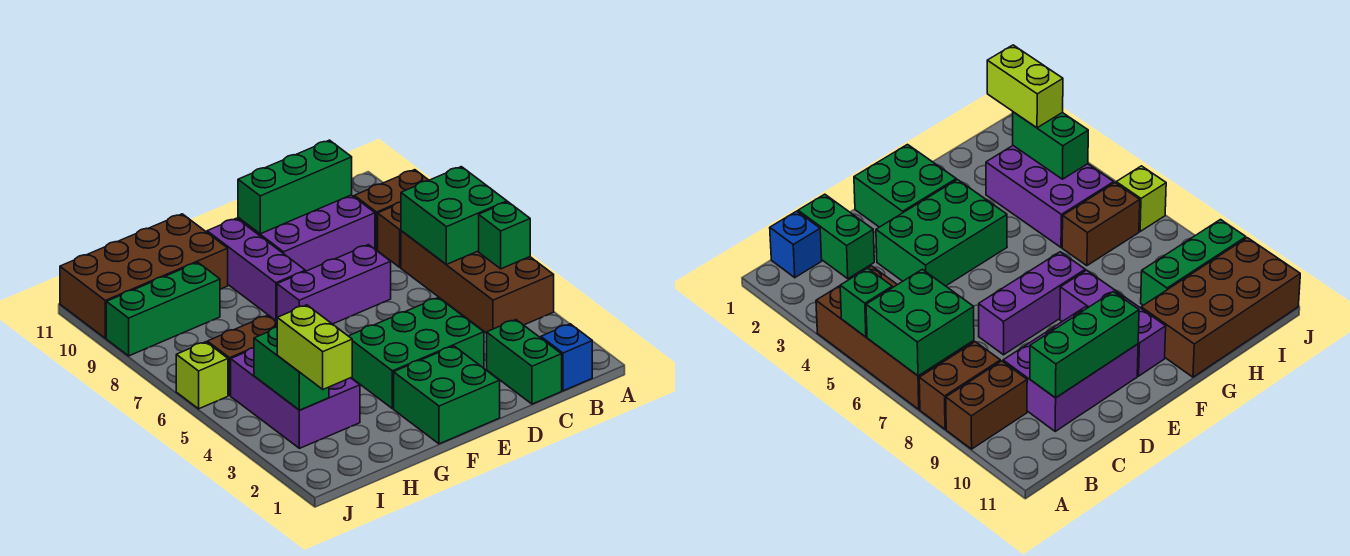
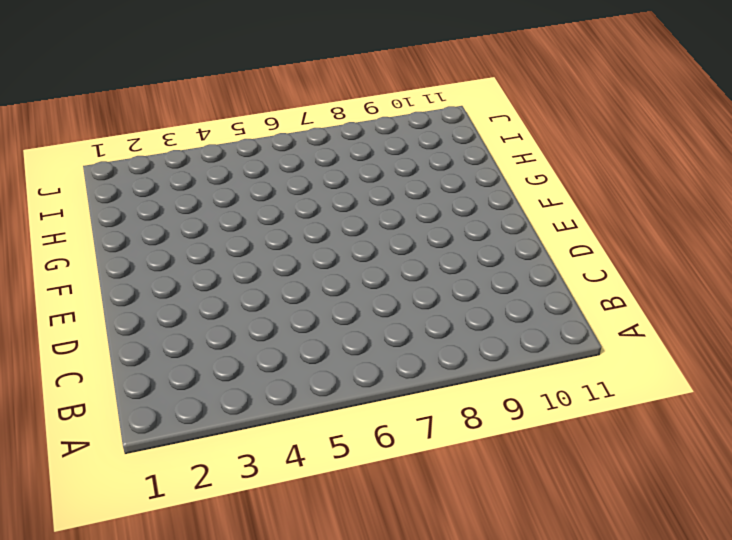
none -> brown 2x4 brick [401,231,554,333]
none -> brown 1x2 brick [378,202,401,267]
none -> brown 1x2 brick [354,170,429,250]

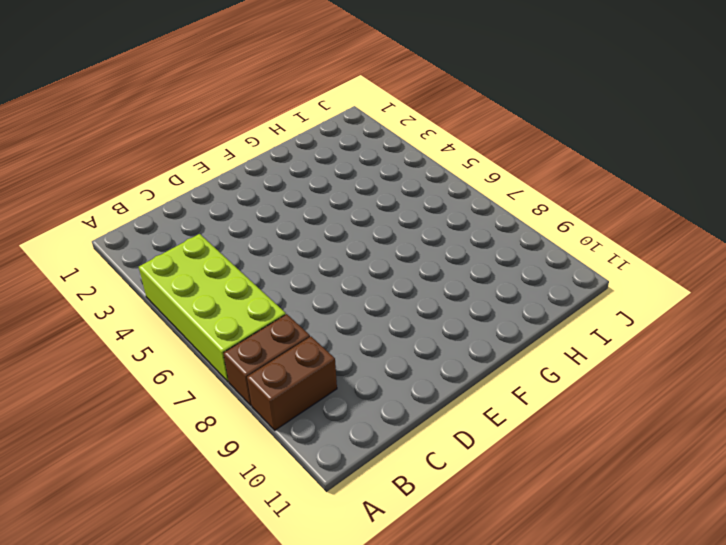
lime 2x4 brick [139,234,286,382] -> brown 2x4 brick [401,231,554,333]
none -> blue 1x1 brick [541,324,592,391]
none -> green 1x2 brick [487,320,562,404]
none -> purple 2x3 brick [238,195,375,271]

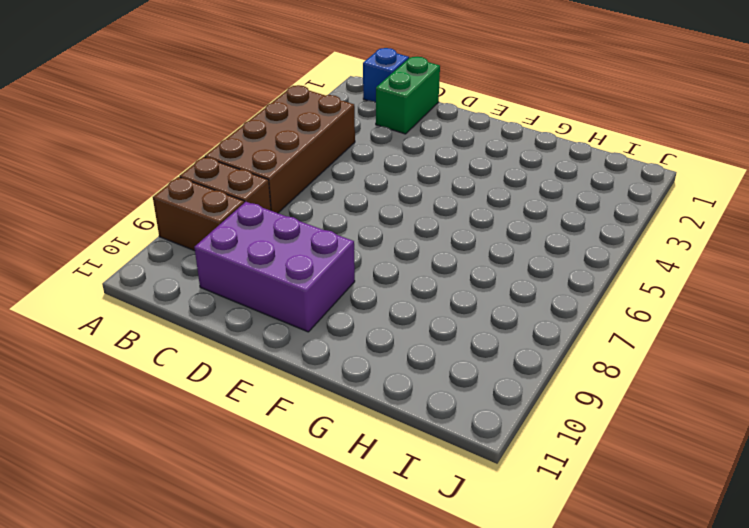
none -> green 2x3 brick [349,298,484,409]
none -> purple 1x3 brick [277,245,391,324]
none -> green 2x2 brick [394,346,500,444]

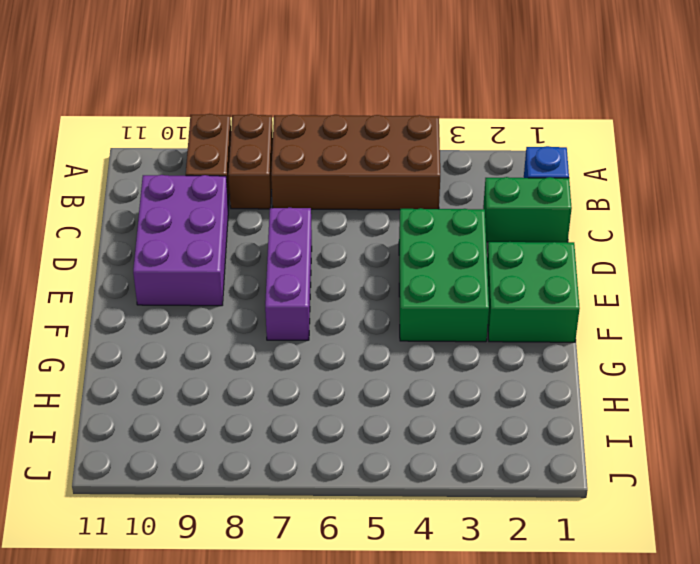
none -> purple 1x3 brick [207,218,305,320]
none -> brown 2x4 brick [60,214,228,338]
none -> purple 2x3 brick [231,348,360,448]

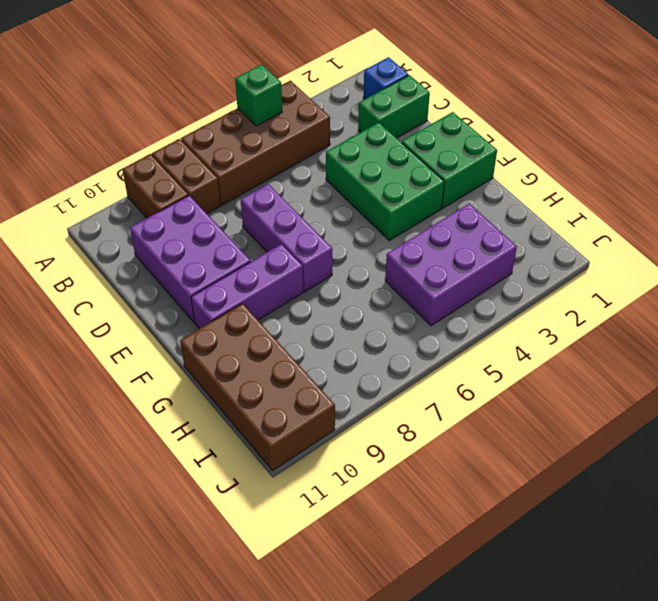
none -> brown 1x2 brick [207,315,277,395]
none -> green 1x3 brick [106,263,220,356]
none -> lime 1x1 brick [176,342,228,409]

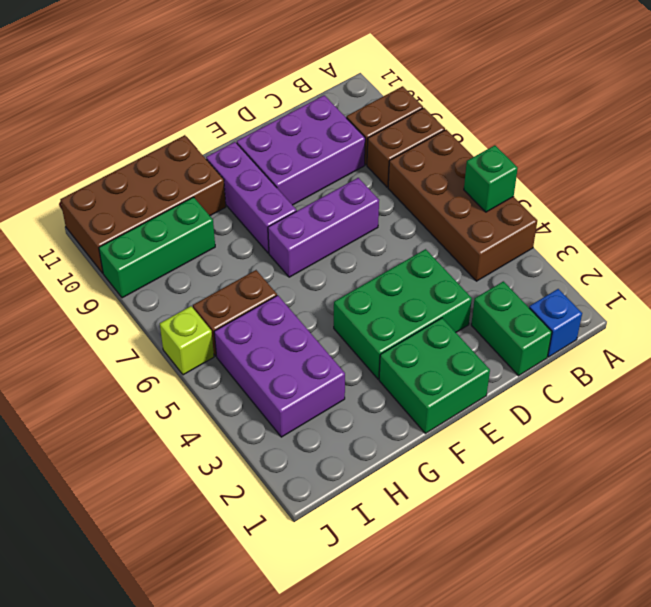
none -> green 2x2 brick [401,167,507,264]
none -> green 1x3 brick [238,140,352,234]
none -> green 1x2 brick [254,327,329,410]

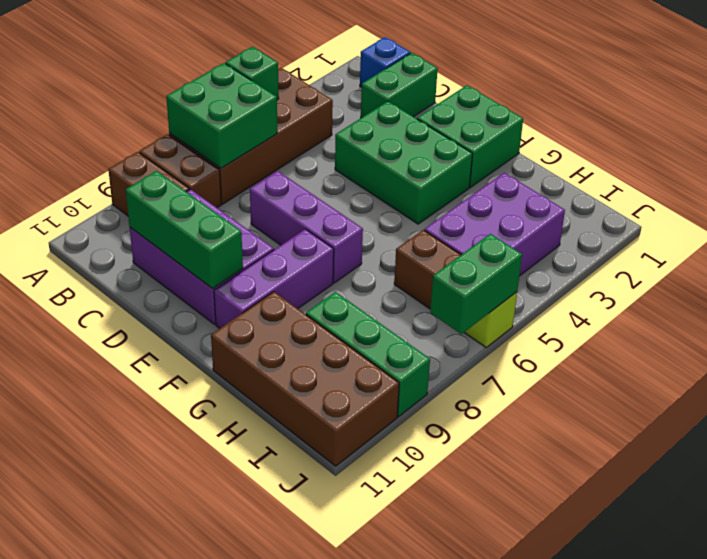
green 1x2 brick [430,234,522,334] -> green 1x2 brick moved to [254,327,329,410]
none -> lime 1x2 brick [277,305,352,389]

